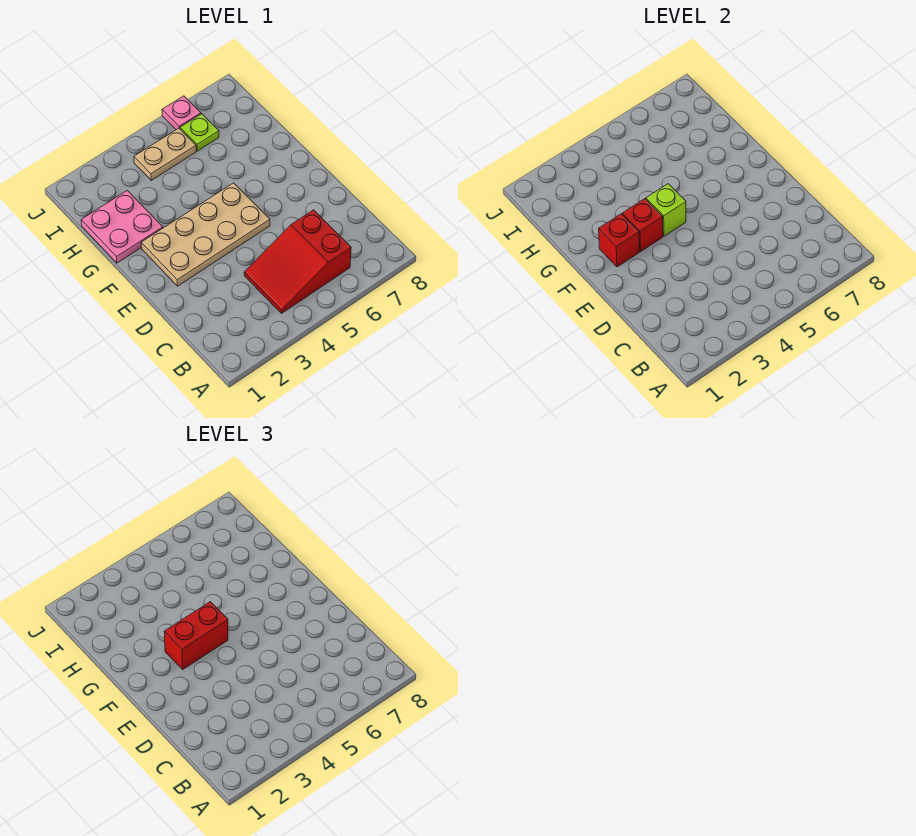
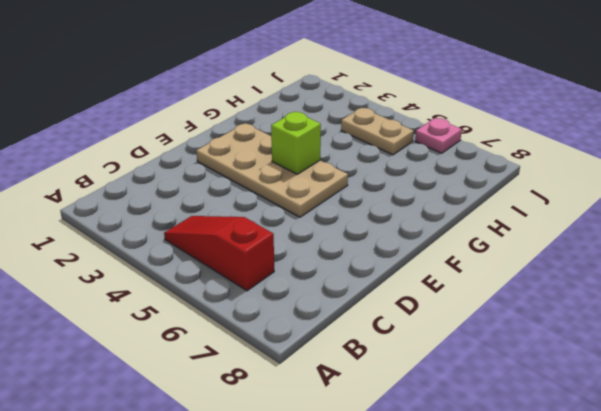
red 1x3 slope [164,216,274,291] -> red 2x3 slope [244,210,351,313]
none -> pink 2x2 plate [81,190,163,263]
none -> lime 1x1 plate [180,114,219,151]

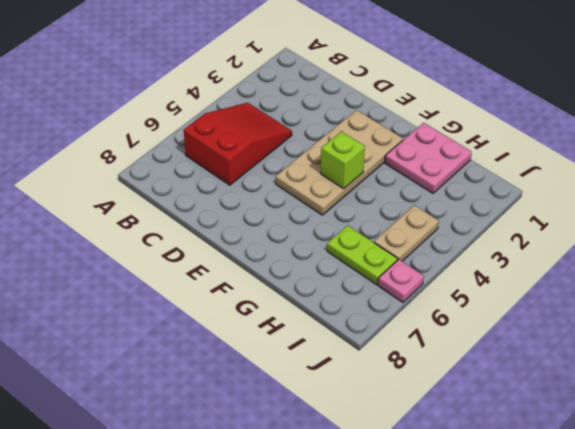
lime 1x2 plate [327,225,397,285] -> lime 1x1 plate [180,114,219,151]
none -> red 1x1 brick [599,214,639,267]
none -> red 1x1 brick [622,199,663,251]

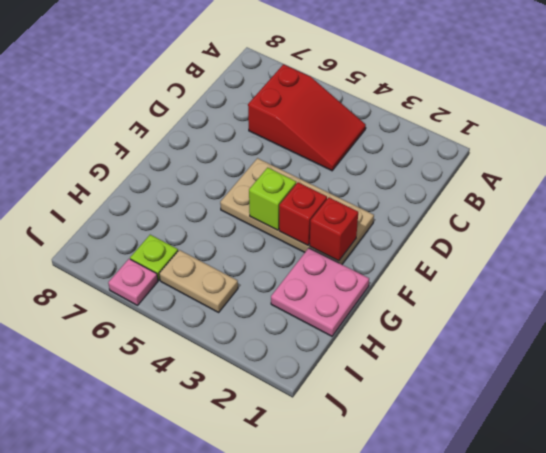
none -> red 1x2 brick [164,602,228,669]

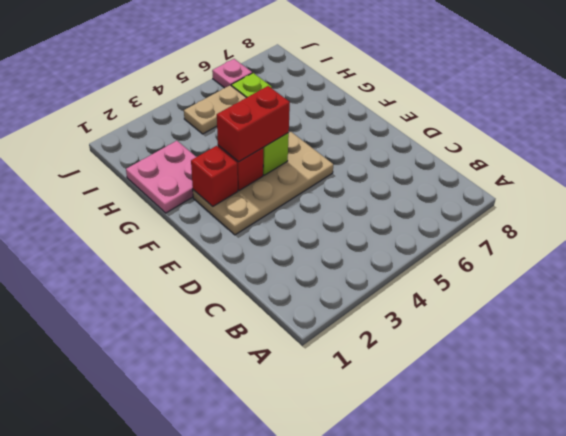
none -> red 2x3 slope [244,210,351,313]

